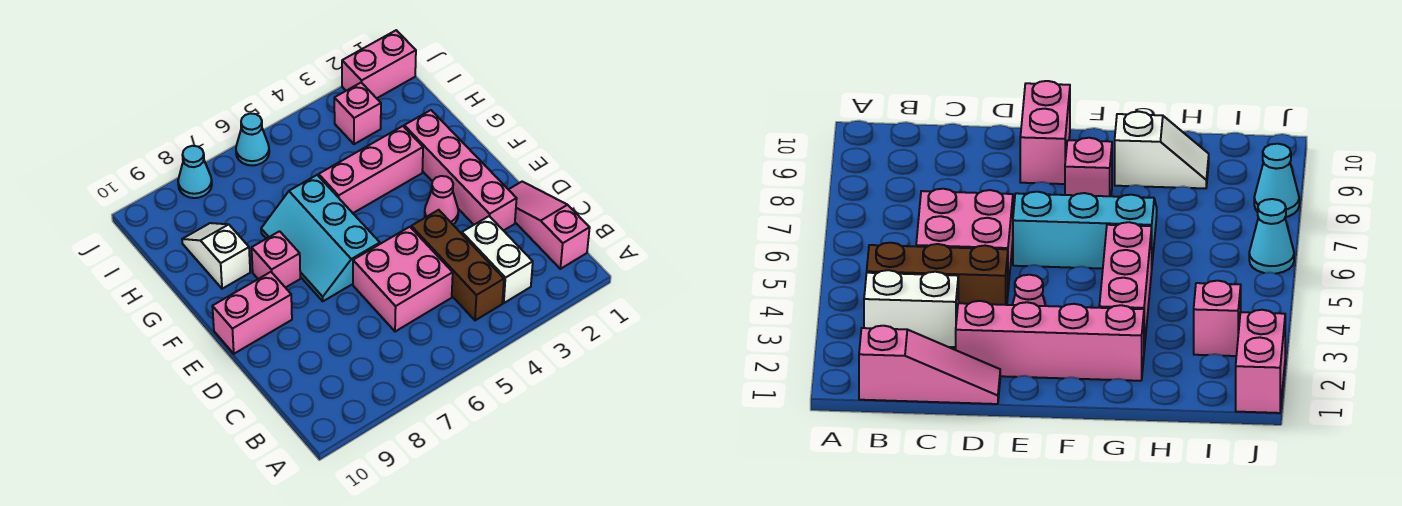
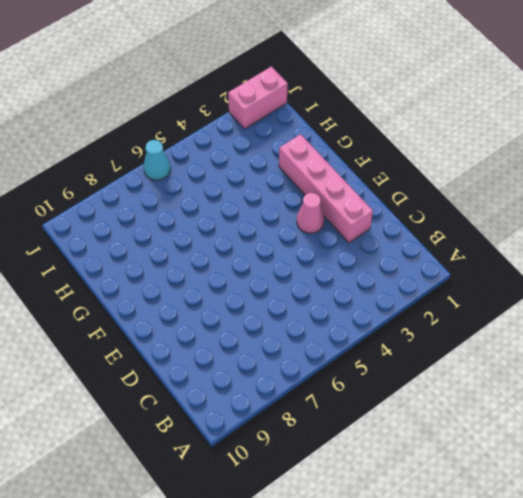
none -> pink 1x3 slope [508,182,590,269]
none -> white 1x2 brick [462,216,533,303]
none -> brown 1x3 brick [411,210,504,320]

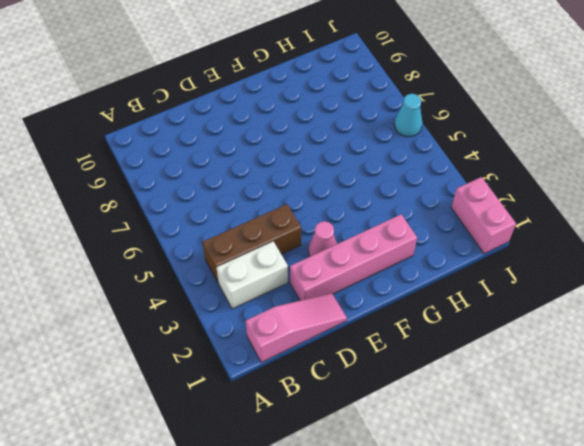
none -> pink 2x2 brick [353,227,453,332]
none -> cyan 2x3 slope [261,175,380,301]
none -> pink 1x2 brick [212,272,292,354]

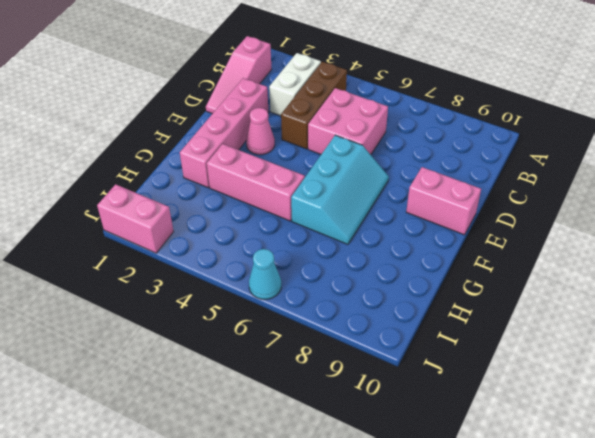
none -> pink 1x1 brick [252,231,300,288]
none -> white 1x2 slope [182,223,250,289]
none -> pink 1x1 brick [334,83,381,144]

